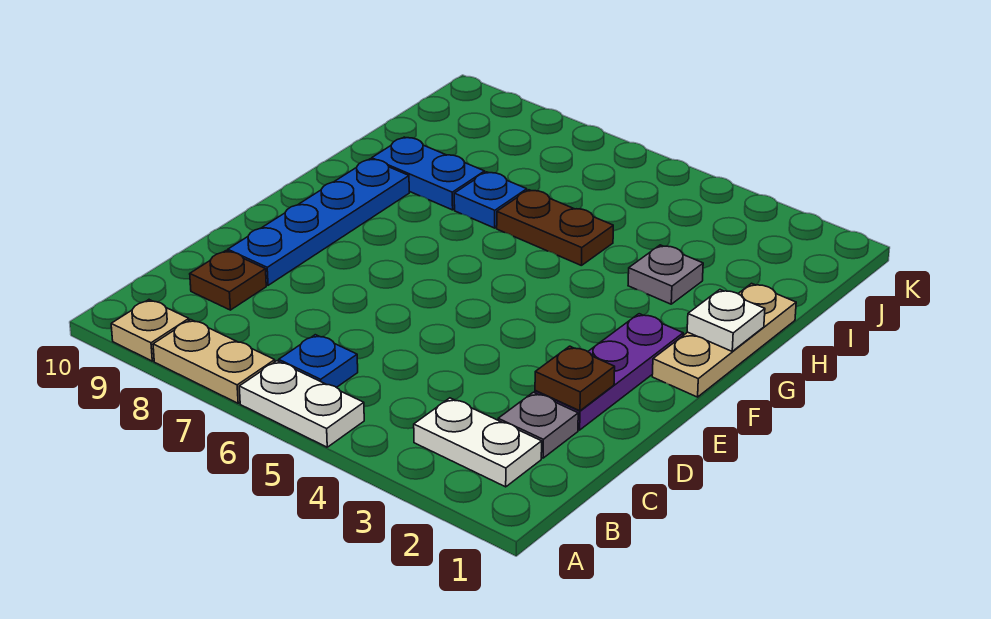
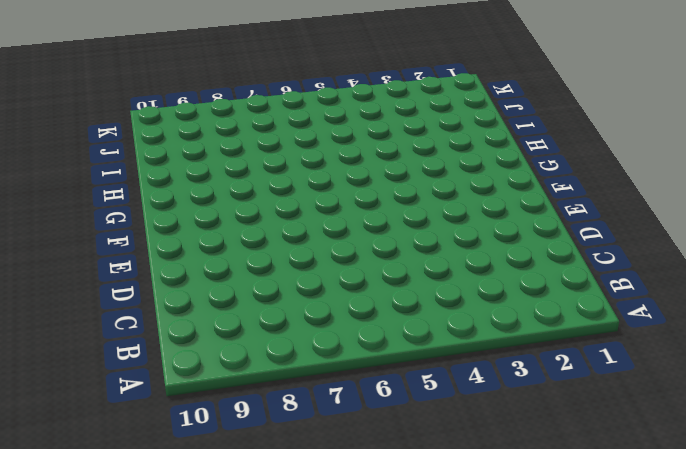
none -> white 1x2 plate [239,361,364,447]
none -> tan 1x2 plate [153,320,275,403]
none -> tan 1x1 plate [111,300,189,361]

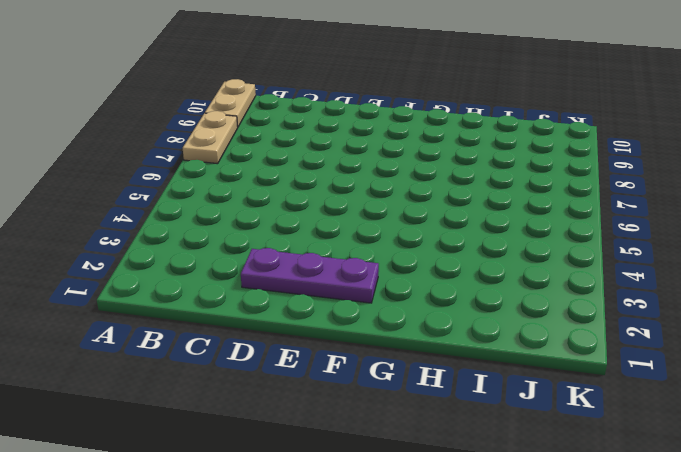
tan 1x2 plate [205,79,256,127] -> tan 1x1 plate [111,300,189,361]
none -> white 1x2 plate [239,361,364,447]
none -> white 1x2 plate [414,398,542,487]
none -> blue 1x1 plate [279,335,358,388]

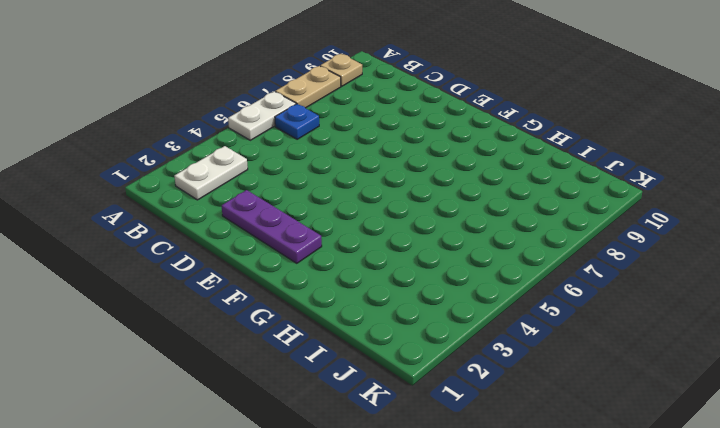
none -> grey 1x1 plate [498,392,578,458]
none -> brown 1x1 plate [190,251,266,310]
none -> blue 1x4 plate [228,159,409,285]

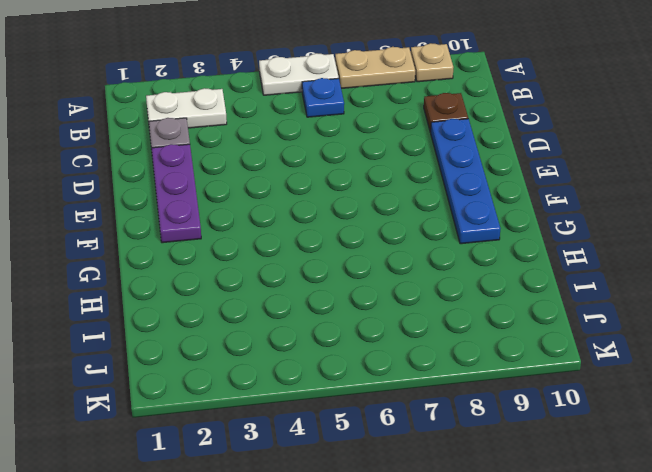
none -> tan 1x3 plate [652,283,796,397]
none -> grey 1x1 plate [628,245,703,304]
none -> brown 1x2 plate [497,190,613,266]

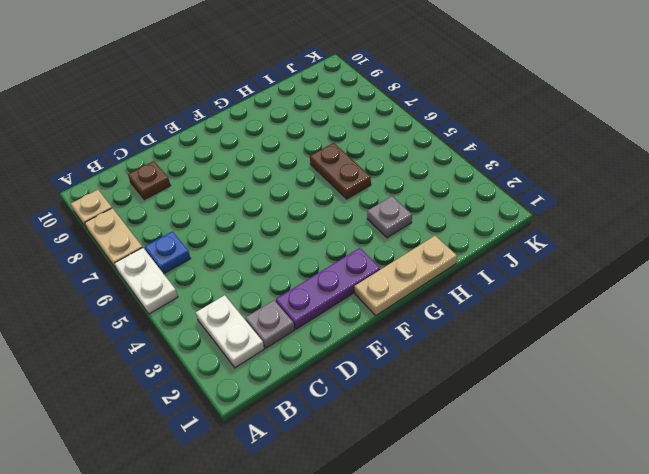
none -> blue 1x4 plate [228,159,409,285]
none -> blue 1x1 plate [454,172,527,228]
none -> blue 1x2 plate [372,137,485,210]

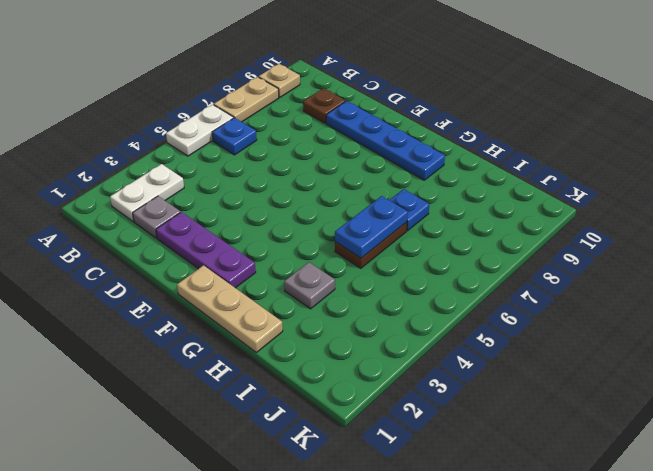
blue 1x2 plate [335,196,408,258] -> blue 1x2 plate moved to [372,137,485,210]
none -> brown 1x1 plate [535,346,615,411]
none -> white 1x1 plate [687,290,765,352]

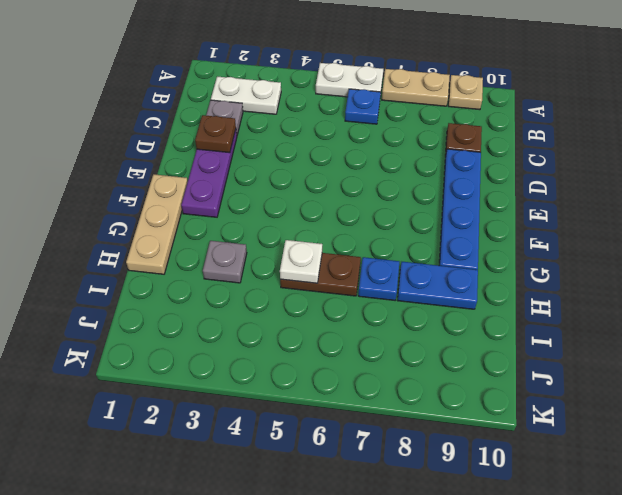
white 1x1 plate [280,240,322,283] -> white 1x1 plate moved to [687,290,765,352]

